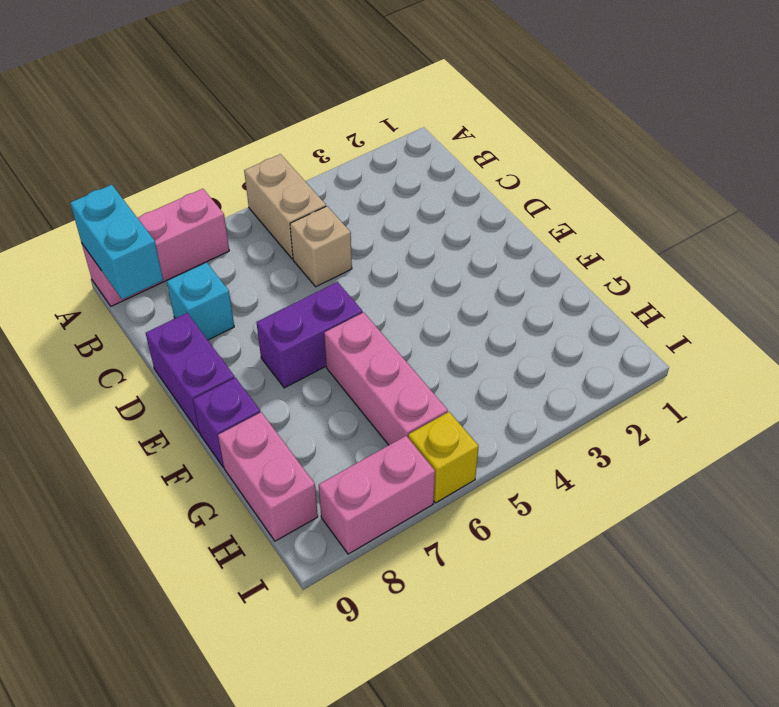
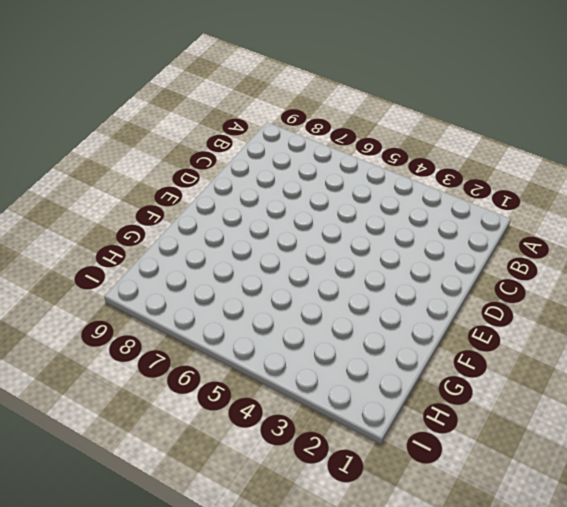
none -> tan 1x2 brick [244,154,326,259]
none -> pink 1x3 brick [82,189,229,306]
none -> tan 1x1 brick [290,206,352,287]

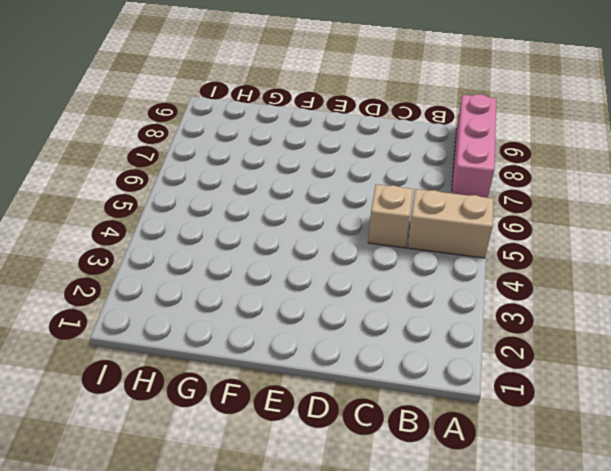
none -> cyan 1x1 brick [167,262,234,340]
none -> purple 1x2 brick [146,313,235,432]
none -> purple 1x2 brick [256,282,363,388]

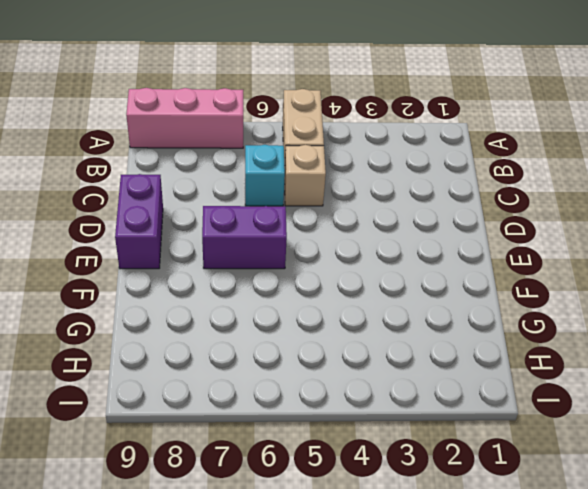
cyan 1x1 brick [245,145,285,206] -> cyan 1x1 brick moved to [167,262,234,340]
none -> pink 1x3 brick [324,312,448,445]
none -> purple 1x1 brick [193,378,260,467]
none -> pink 1x2 brick [218,412,318,541]

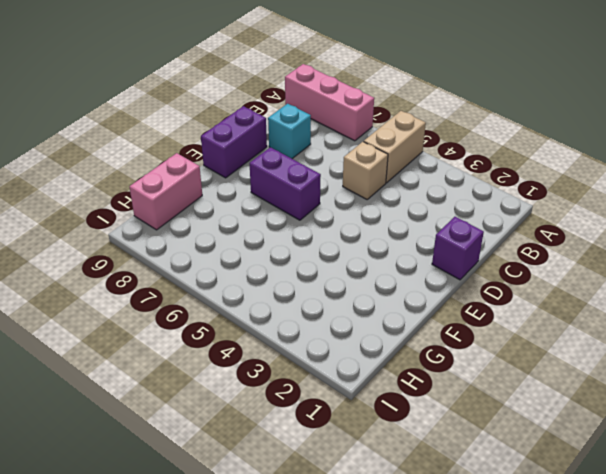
purple 1x1 brick [432,217,484,280] -> purple 1x1 brick moved to [193,378,260,467]
none -> pink 1x3 brick [324,312,448,445]
none -> yellow 1x1 brick [408,412,479,503]
none -> pink 1x2 brick [319,436,435,554]

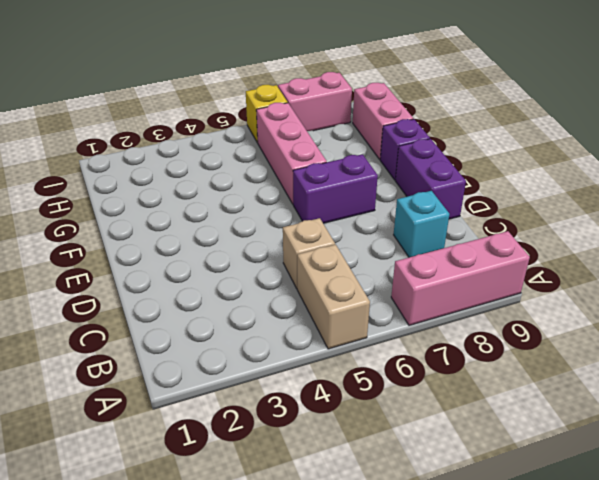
none -> cyan 1x2 brick [70,185,163,299]

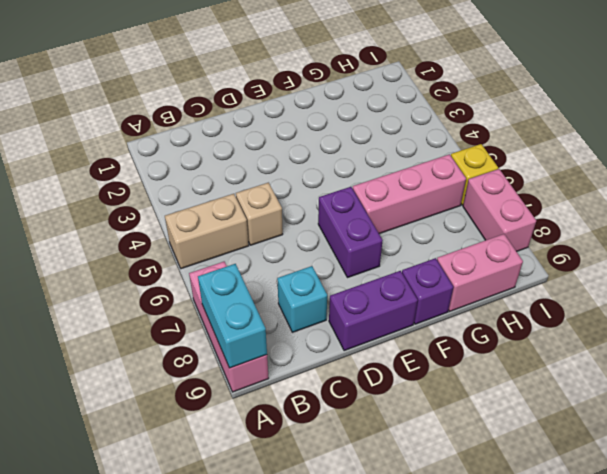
cyan 1x2 brick [198,264,267,368] -> cyan 1x2 brick turned to [70,185,163,299]

